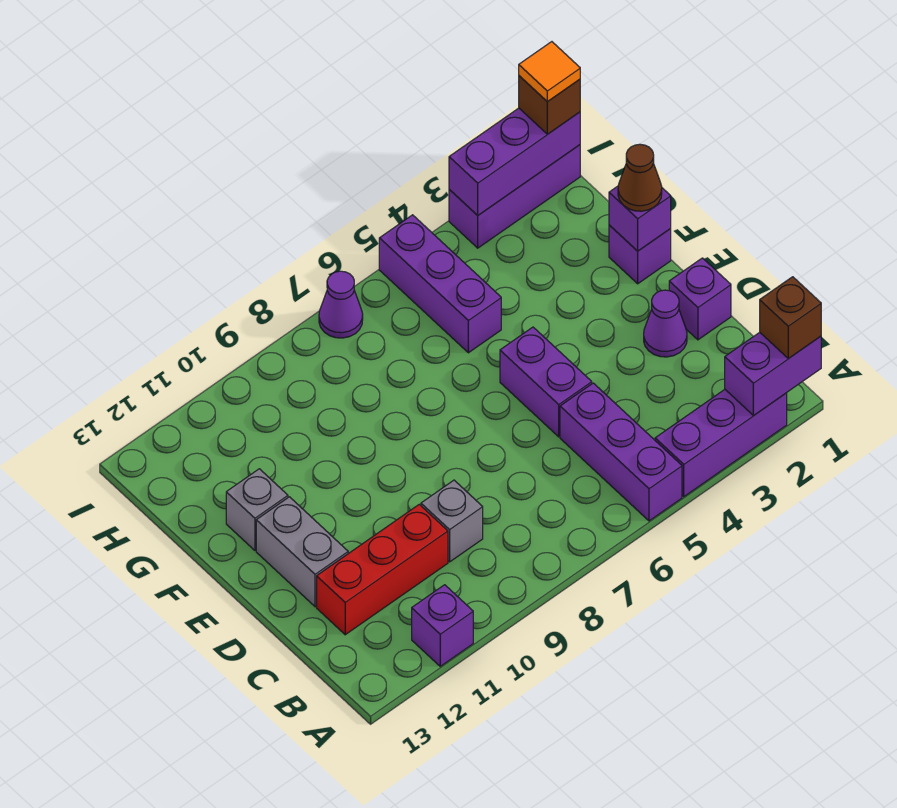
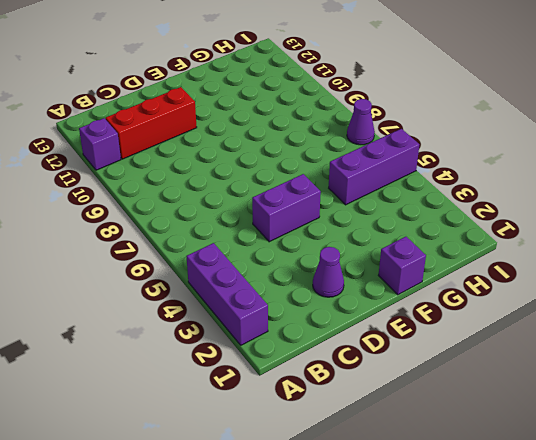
red 1x3 brick [106,87,197,159] -> red 1x3 brick turned to [317,504,448,635]
none -> purple 1x3 brick [560,383,682,521]
none -> grey 1x1 brick [421,480,483,562]
none -> purple 1x1 brick [669,258,731,340]

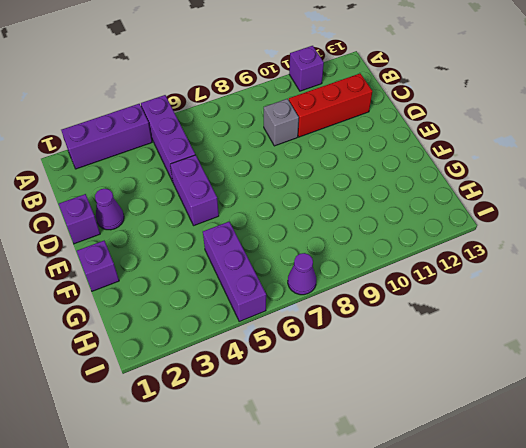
none -> grey 1x2 brick [256,497,348,607]
none -> grey 1x1 brick [226,469,288,550]
none -> purple 1x3 brick [449,145,580,248]

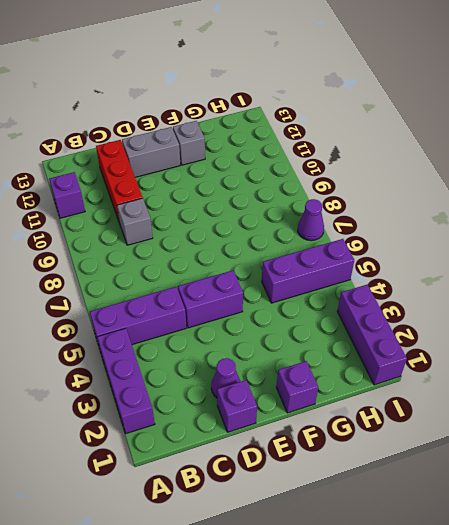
none -> purple 1x2 brick [725,332,821,415]
none -> purple 1x1 brick [609,186,671,251]
none -> purple 1x3 brick [449,108,580,215]

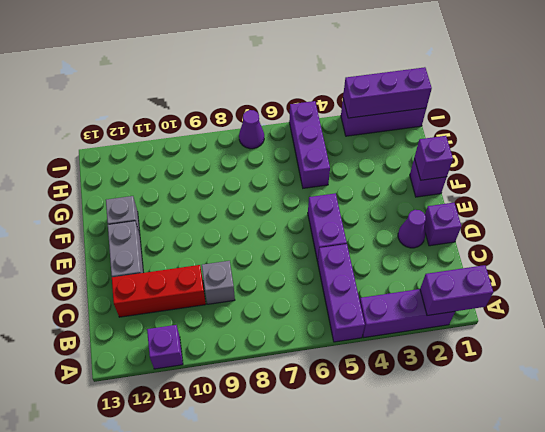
none -> brown 1x1 brick [760,277,821,359]
none -> brown 1x1 cone [618,144,662,211]
none -> brown 1x1 brick [519,76,580,134]

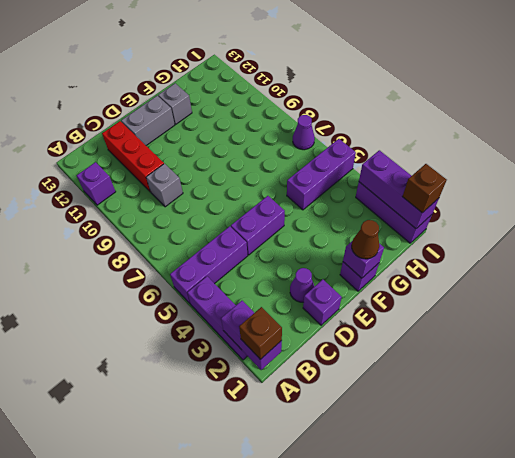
none -> orange 1x1 tile [519,42,580,102]

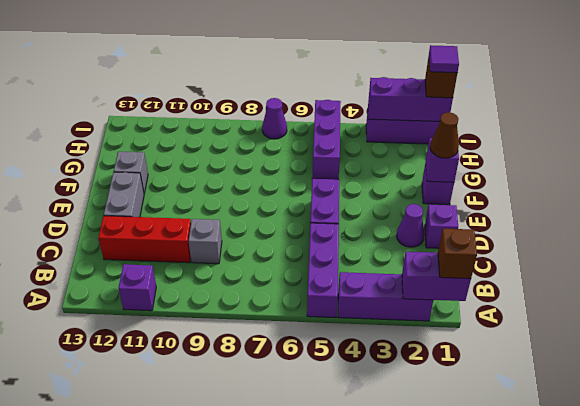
purple 1x1 tile [429,45,459,73] -> orange 1x1 tile [519,42,580,102]

